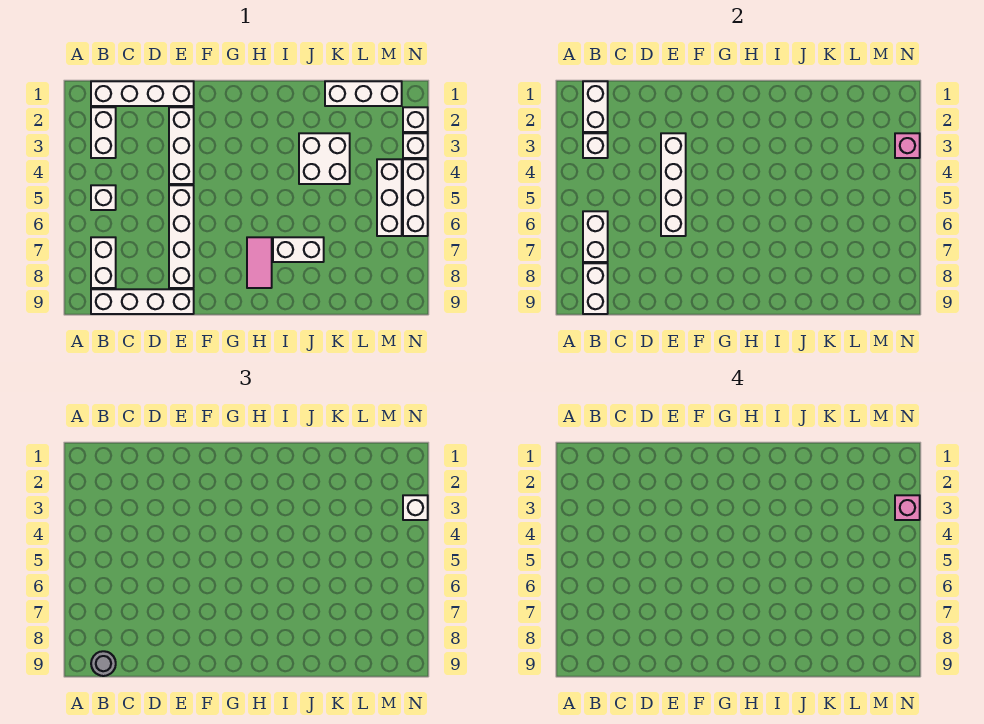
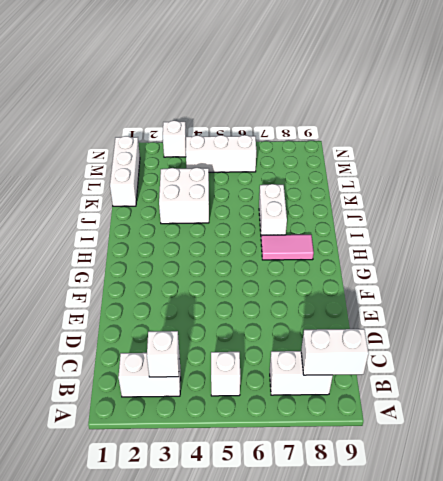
none -> white 1x4 brick [91,81,194,106]
none -> white 1x4 brick [91,289,194,314]
none -> white 1x3 brick [169,107,194,184]

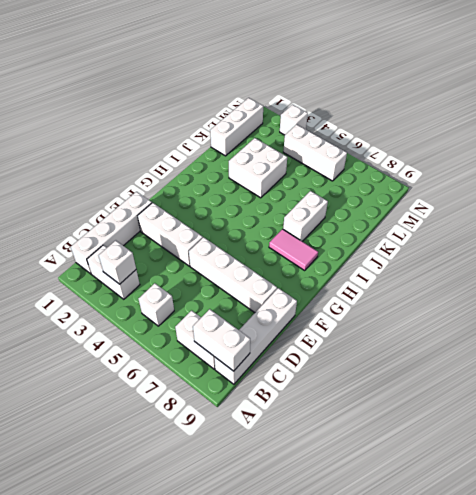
none -> white 1x1 brick [403,107,428,132]
none -> white 1x3 brick [403,159,428,236]
none -> white 1x2 brick [583,81,608,132]

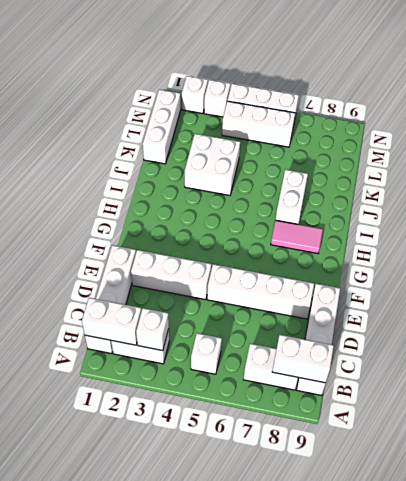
none -> white 1x2 brick [583,211,608,262]
none -> white 1x4 brick [661,133,686,236]
none -> pink 1x1 brick [895,133,920,158]

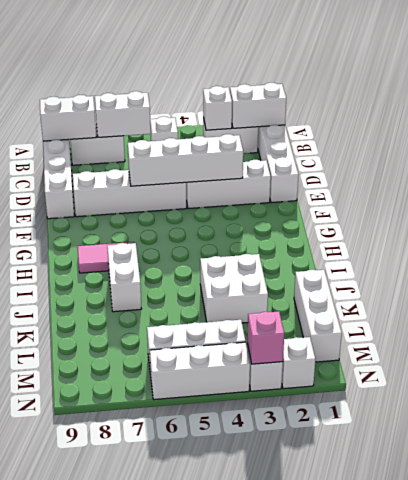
none -> grey 1x1 round brick [91,651,116,676]
none -> white 1x1 brick [403,495,428,520]
none -> pink 1x1 brick [895,495,920,520]

